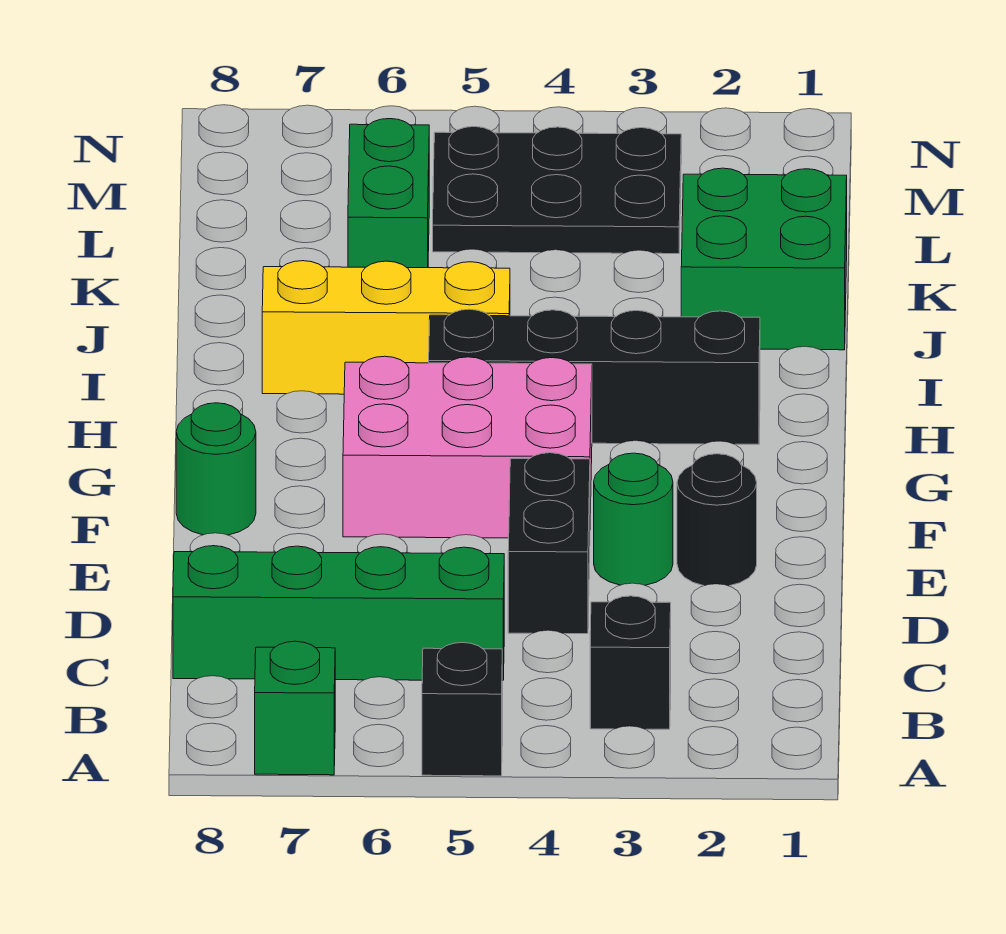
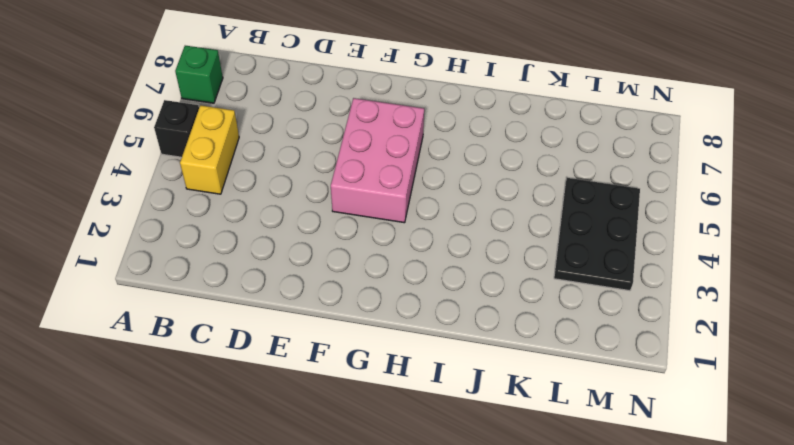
yellow 1x2 brick [180,105,239,194] -> none
none -> black 1x1 brick [590,596,671,729]
none -> green 1x4 brick [173,546,504,681]
none -> black 1x2 brick [508,453,590,634]

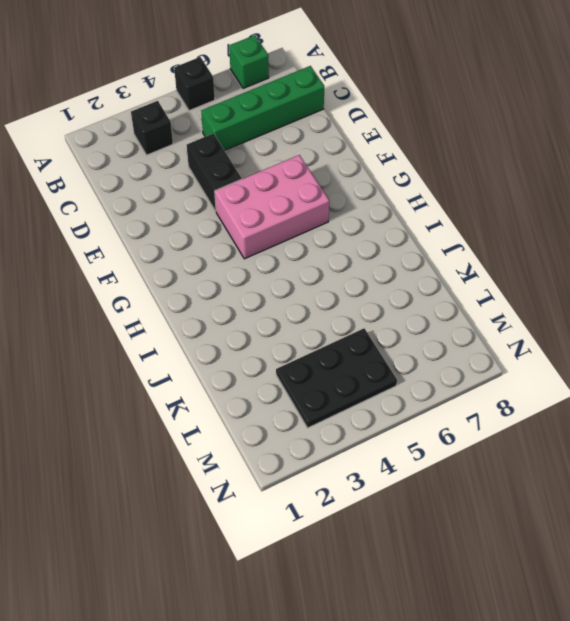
none -> black 1x1 round brick [677,454,757,586]
none -> green 1x1 round brick [594,453,673,585]
none -> green 1x1 round brick [176,403,256,535]

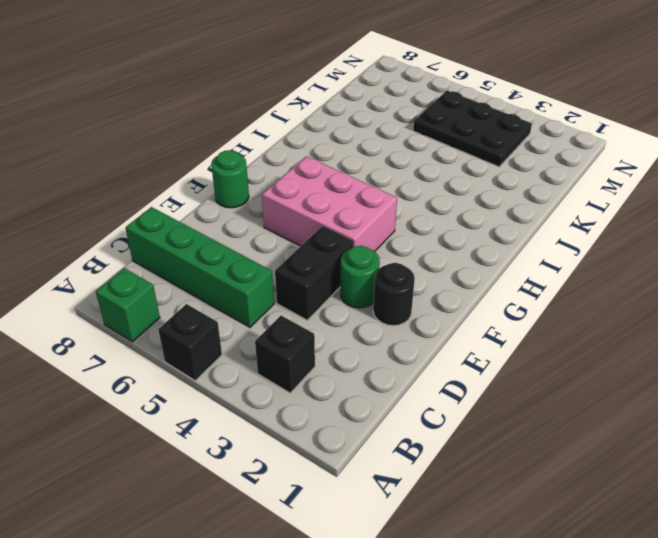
none -> black 1x4 brick [429,309,760,444]
none -> yellow 1x3 brick [262,261,510,394]
none -> green 2x2 brick [681,168,847,350]

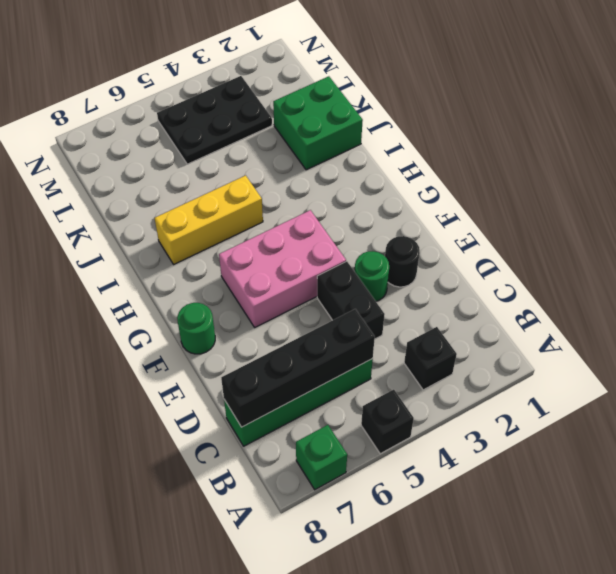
black 1x4 brick [221,309,375,427] -> black 1x4 brick moved to [429,309,760,444]
none -> green 1x2 brick [348,119,429,268]

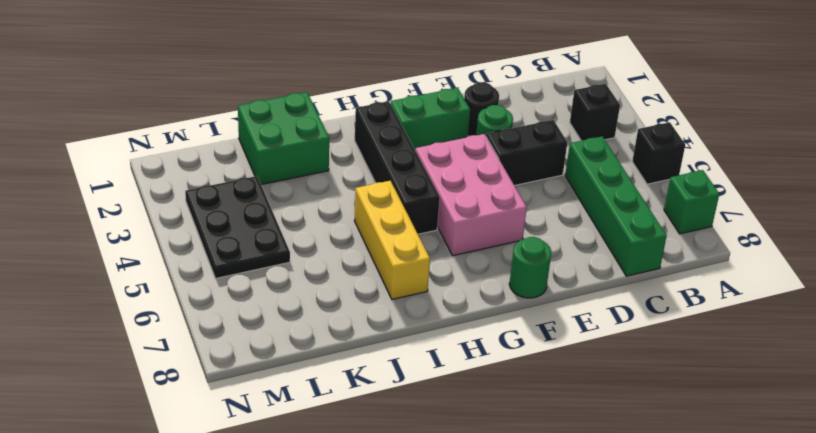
green 1x2 brick [391,88,470,151] -> green 1x2 brick moved to [348,119,429,268]

